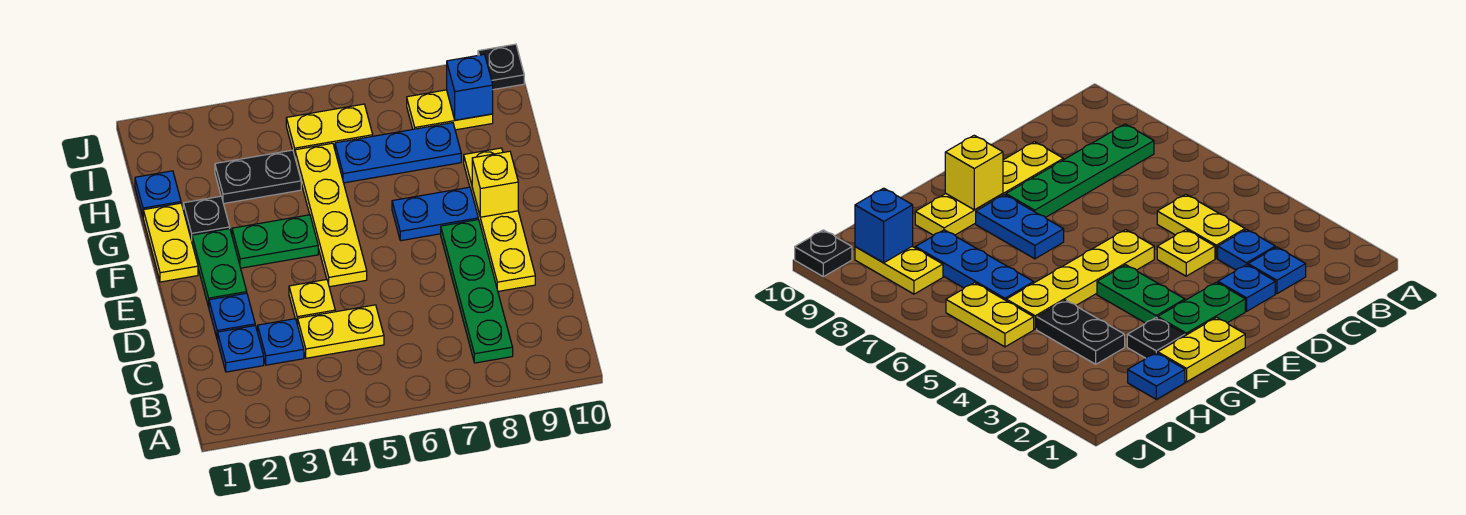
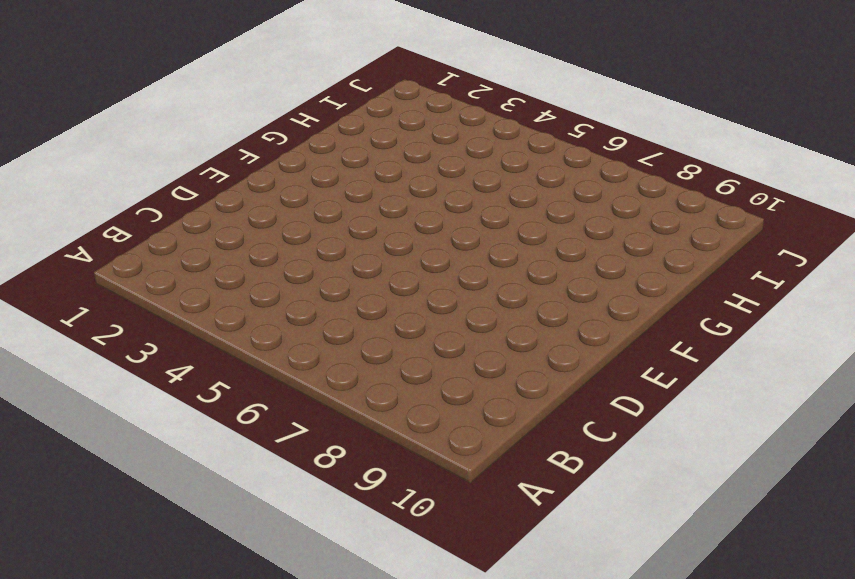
none -> green 1x4 plate [441,220,513,363]
none -> blue 1x1 plate [218,326,264,372]
none -> blue 1x1 plate [258,319,304,365]

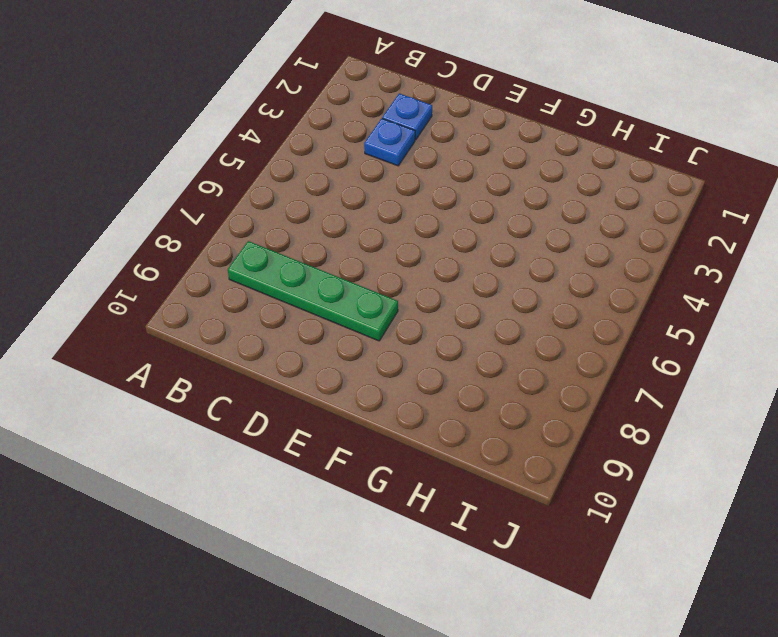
none -> yellow 1x2 plate [298,305,384,358]
none -> blue 1x1 plate [209,293,255,340]
none -> yellow 1x1 plate [289,279,335,325]

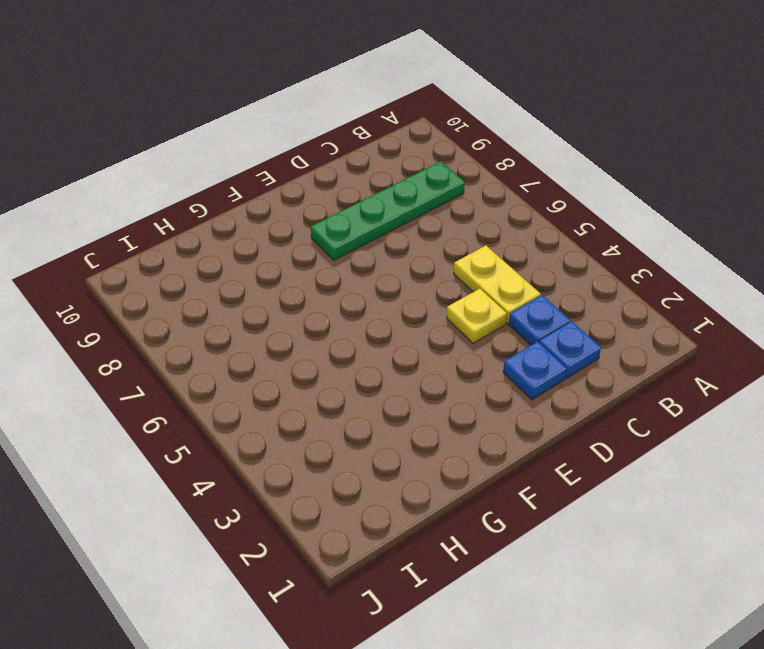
none -> yellow 1x4 plate [464,148,535,291]
none -> green 1x2 plate [192,229,247,307]
none -> yellow 1x4 plate [295,143,367,287]

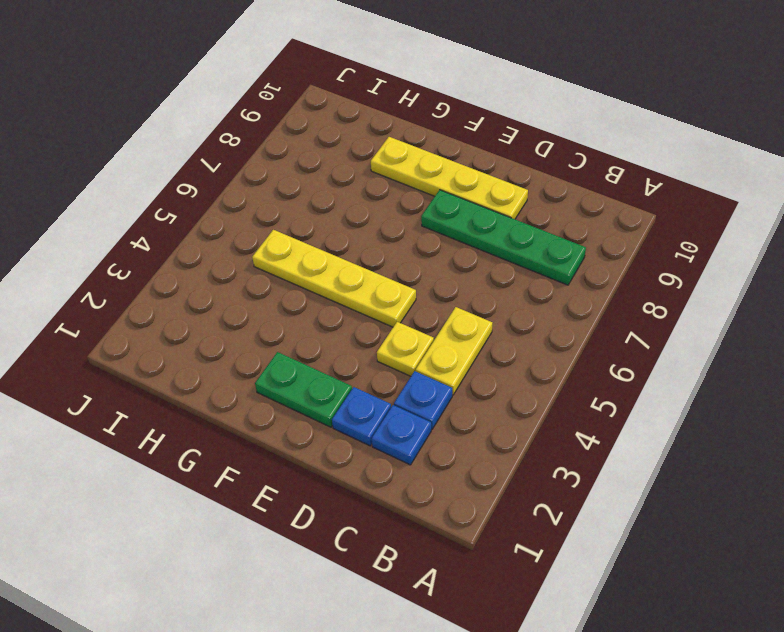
none -> yellow 1x2 plate [143,203,198,282]
none -> green 1x2 plate [232,215,318,268]
none -> blue 1x2 plate [392,187,478,241]

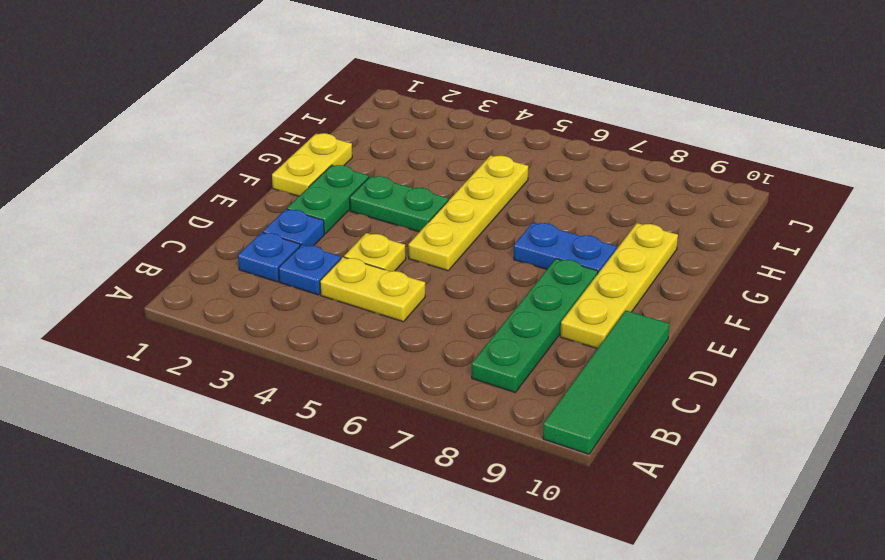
green 1x4 tile [543,311,669,454] -> none
none -> black 1x1 plate [183,196,230,241]
none -> blue 1x1 plate [135,171,181,216]
none -> black 1x2 plate [215,150,301,204]

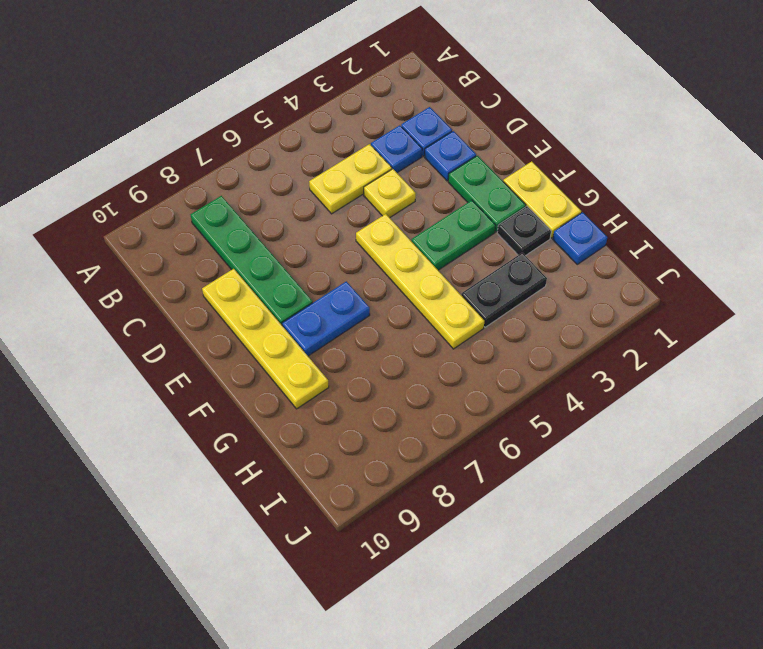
none -> blue 1x3 plate [335,123,461,183]
none -> yellow 1x2 plate [286,104,373,155]
none -> yellow 1x2 plate [407,90,493,130]

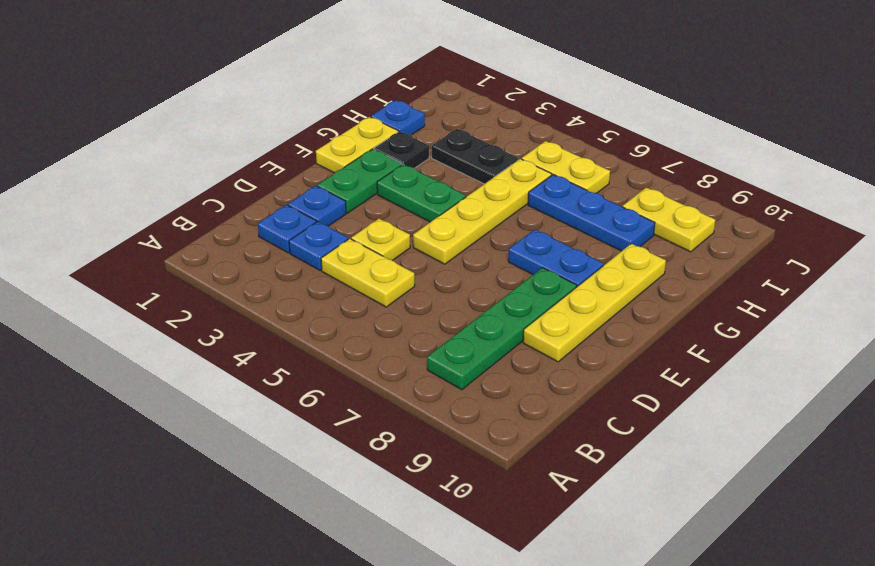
none -> black 1x1 plate [478,44,524,90]
none -> yellow 1x1 brick [472,151,518,217]
none -> blue 1x1 brick [447,55,493,120]

